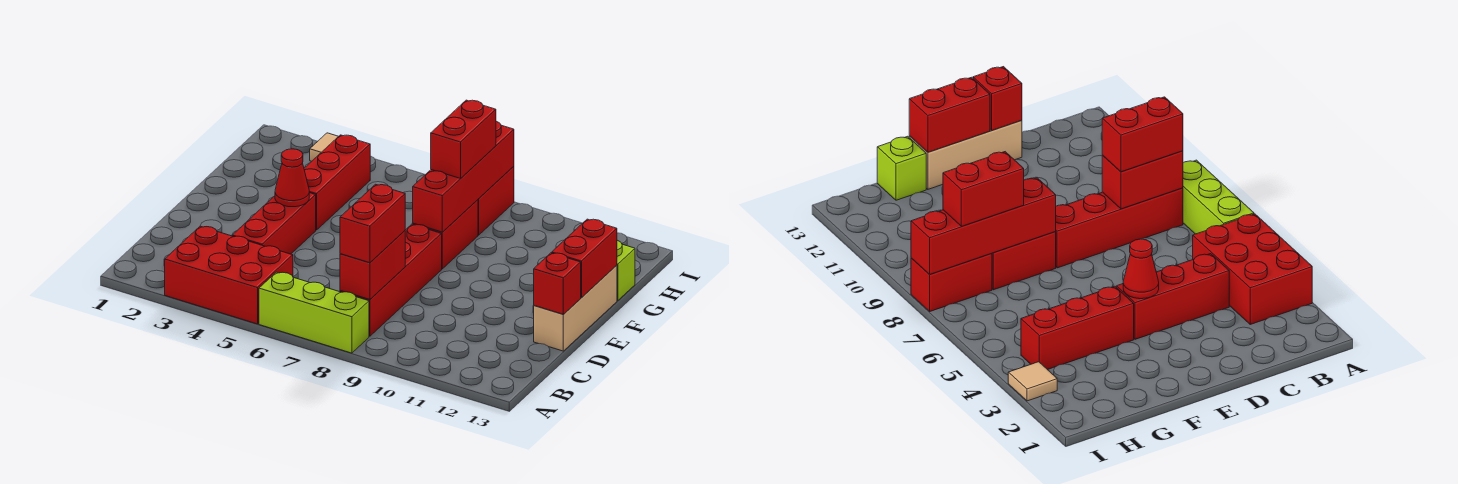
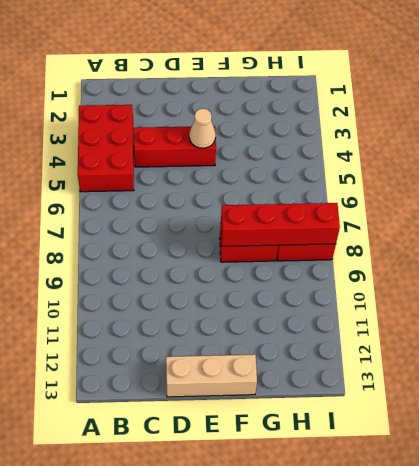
tan 1x1 cone [189,109,216,148] -> red 1x1 cone [275,149,309,207]
none -> lime 1x3 brick [259,272,369,353]
none -> red 1x4 brick [340,224,442,336]
none -> red 1x3 brick [304,135,370,230]

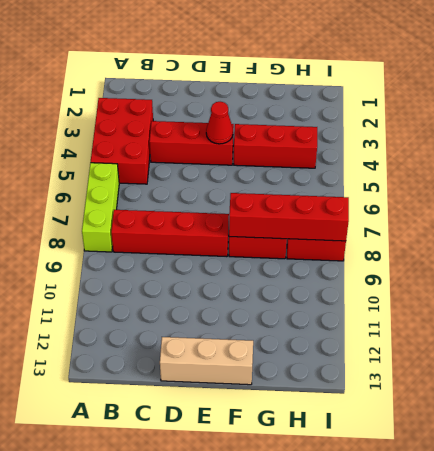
none -> lime 1x1 brick [617,240,635,301]
none -> tan 1x1 tile [310,133,338,161]
none -> red 1x2 brick [340,231,405,299]

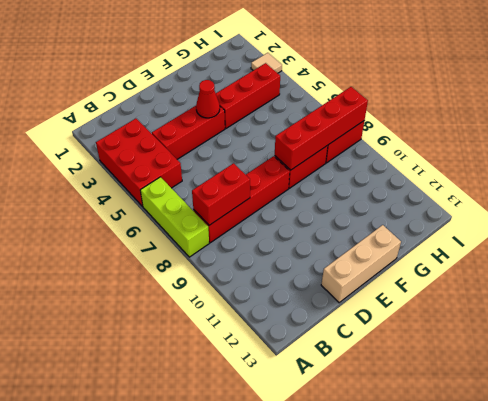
none -> lime 1x1 brick [617,240,635,301]
none -> red 1x1 brick [534,253,581,314]
none -> red 1x2 brick [552,219,617,297]

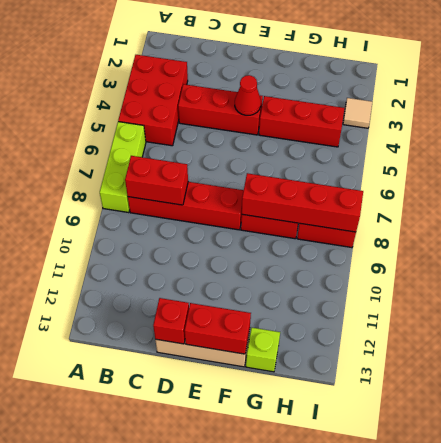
none -> red 1x2 brick [340,184,405,263]
none -> red 1x2 brick [431,100,496,178]

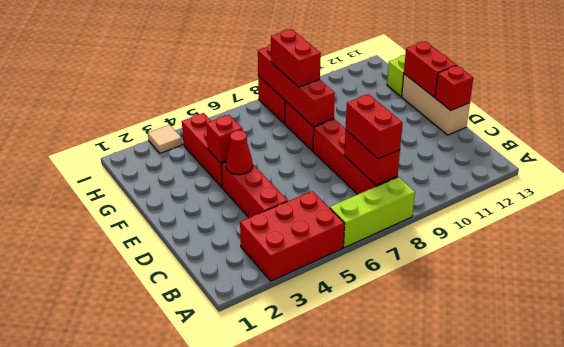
red 1x1 brick [206,115,243,163] -> none

